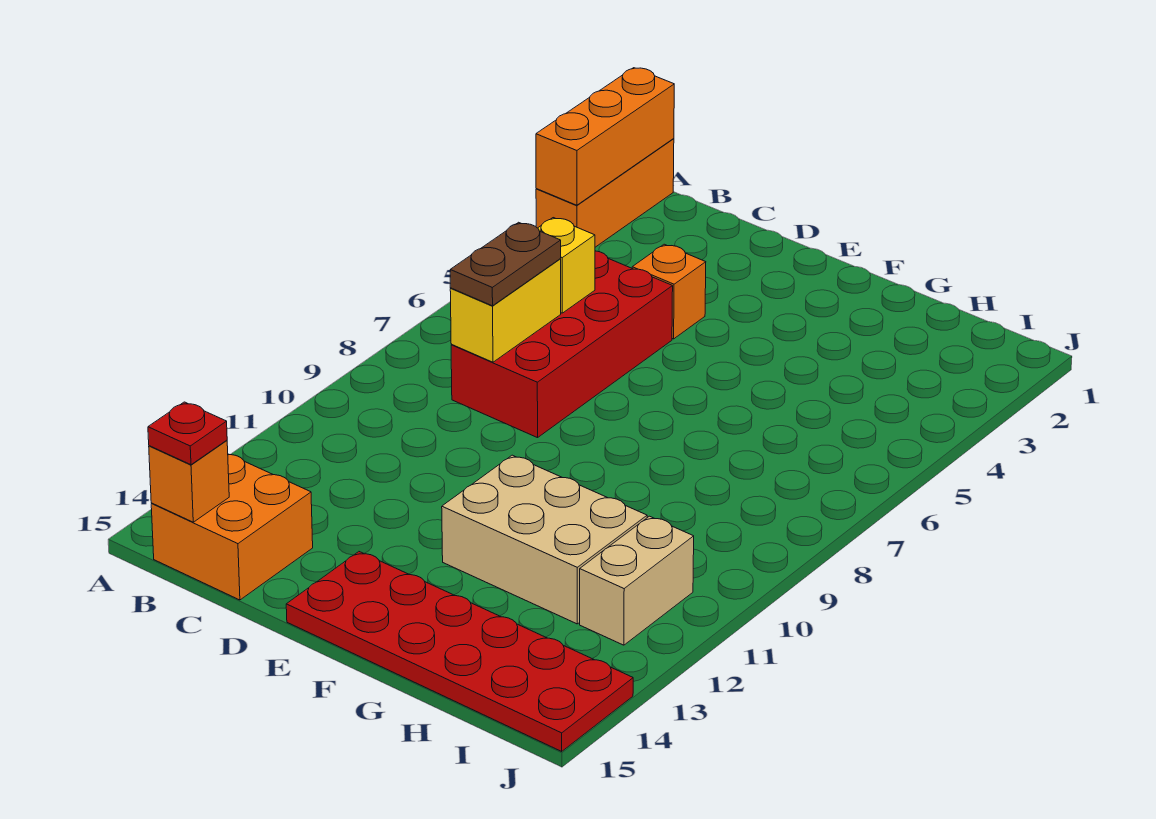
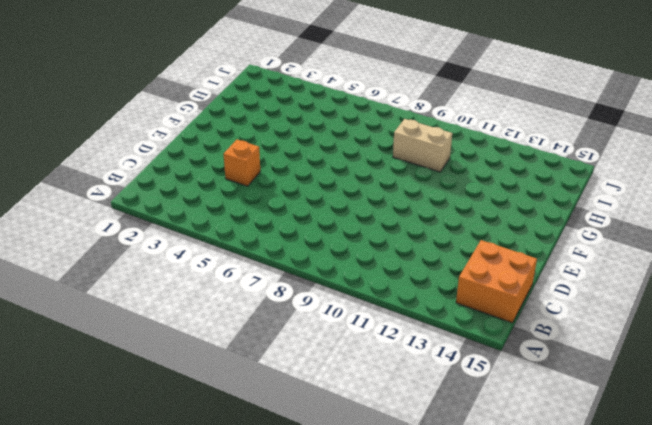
tan 1x2 brick [393,119,452,172] -> tan 1x2 brick moved to [580,516,694,645]
none -> orange 1x3 brick [536,139,674,247]
none -> red 2x4 brick [451,251,673,438]
none -> red 2x6 plate [286,552,633,751]

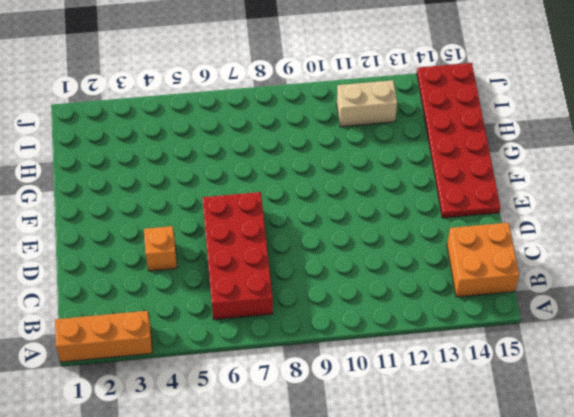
red 2x4 brick [202,192,273,320] -> red 2x4 brick turned to [451,251,673,438]
none -> tan 2x3 brick [442,455,647,624]
none -> orange 1x3 brick [536,68,674,205]
none -> orange 1x1 brick [149,440,229,522]

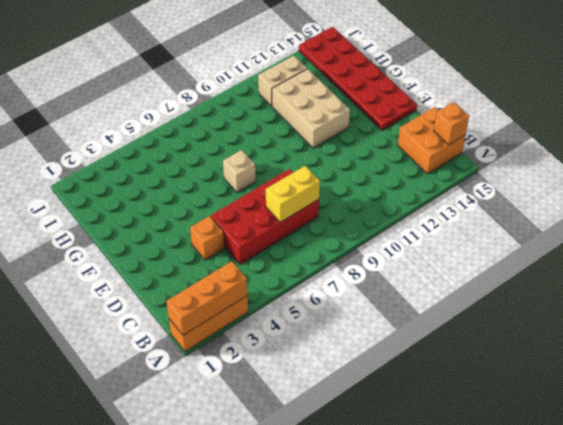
tan 1x1 brick [223,150,256,193] -> none
none -> yellow 1x1 brick [538,218,595,313]
none -> red 1x1 plate [148,402,227,465]
none -> brown 1x2 plate [450,222,561,306]

